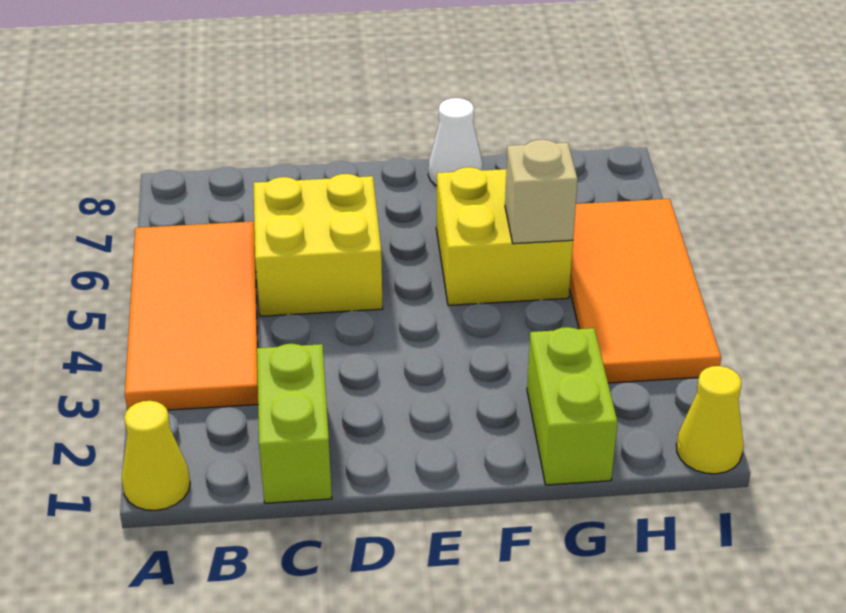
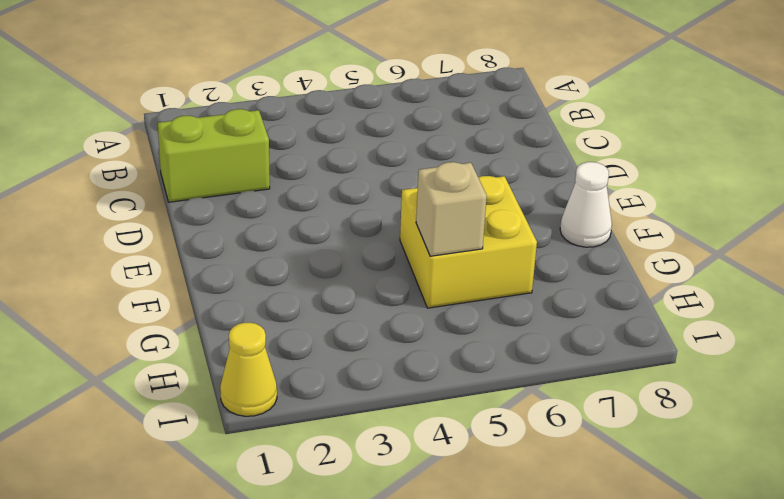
none -> yellow 1x1 cone [122,401,190,510]
none -> orange 2x4 tile [125,221,258,410]

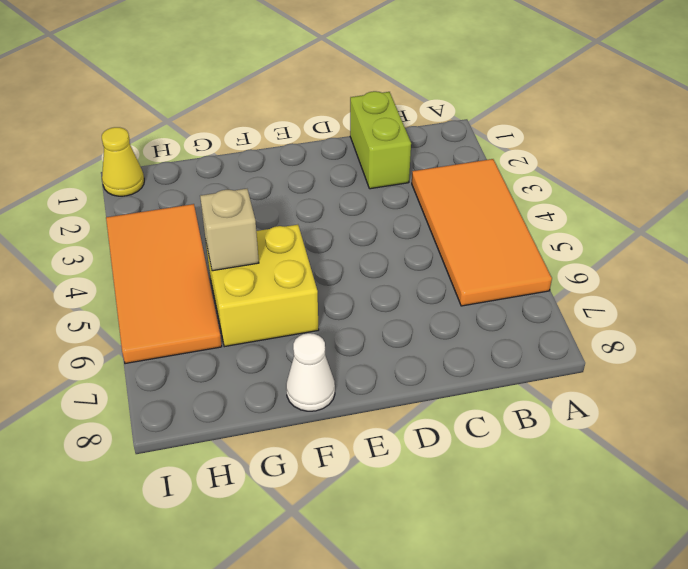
none -> yellow 1x1 cone [122,401,190,510]
none -> yellow 2x2 brick [253,174,383,316]

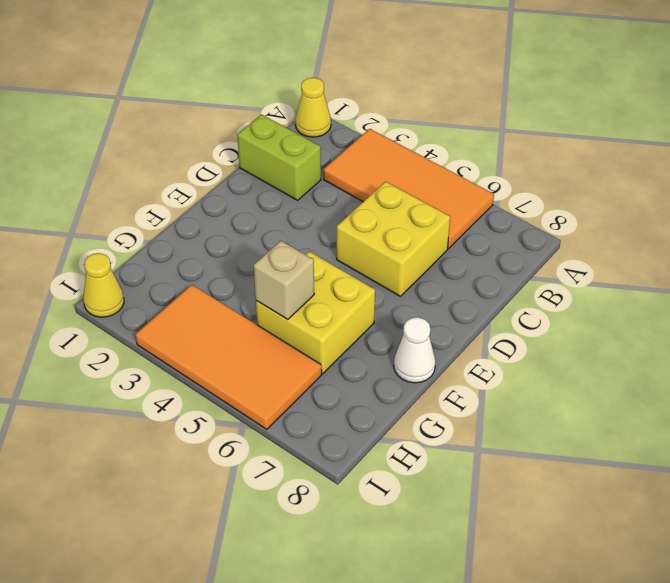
none -> lime 1x2 brick [527,327,618,485]

